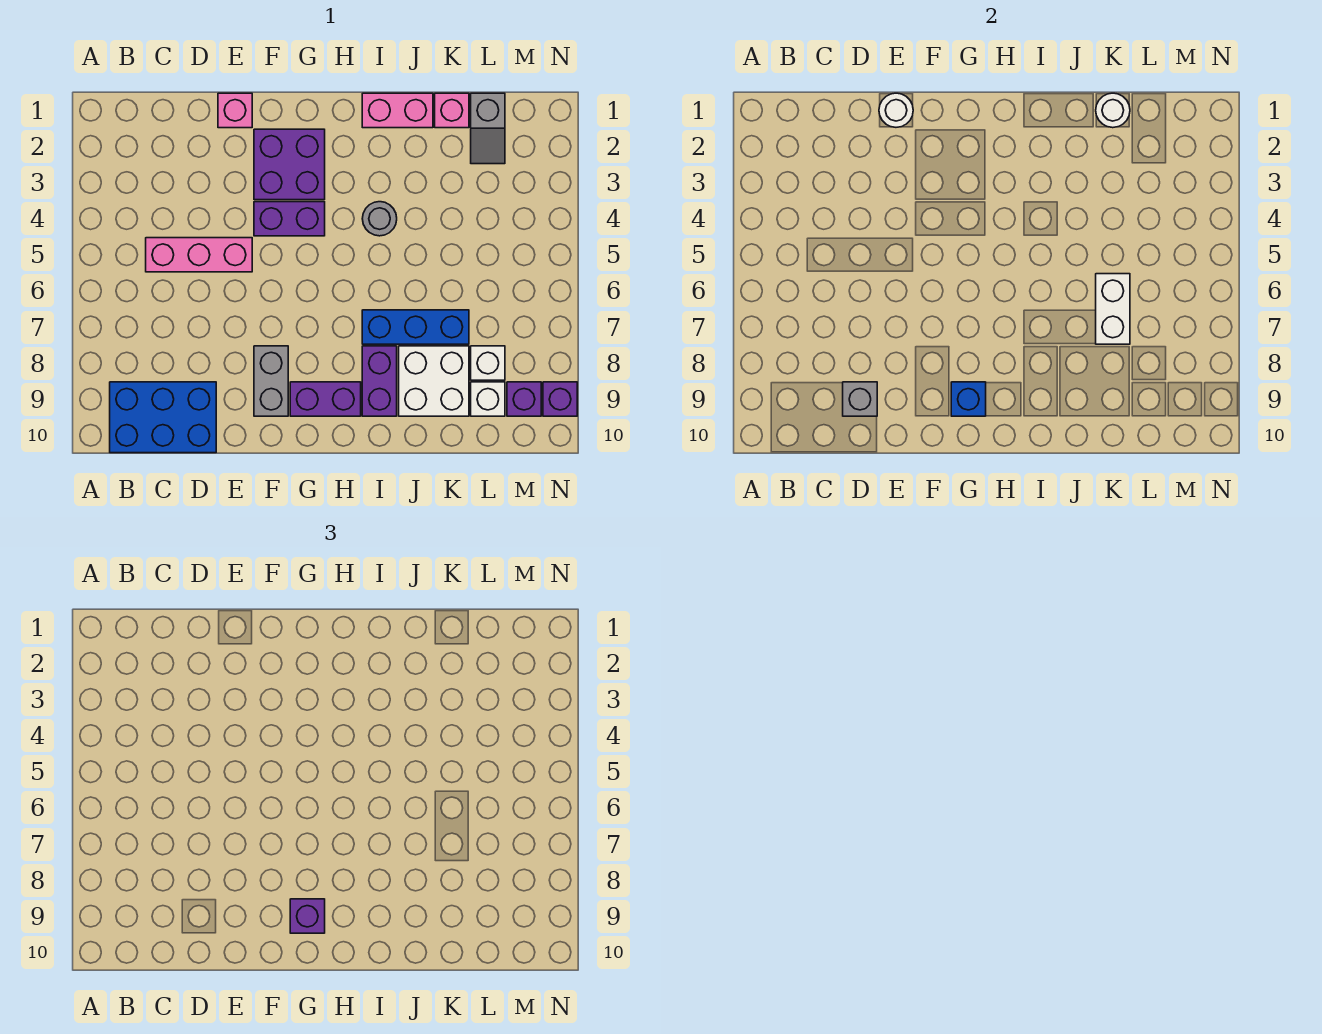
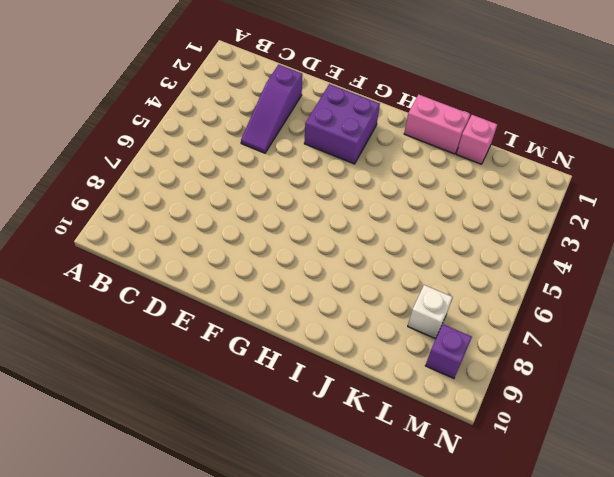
purple 1x3 slope [241,65,302,153] -> none
none -> blue 2x3 brick [110,382,216,453]
none -> pink 1x3 brick [146,238,252,272]
none -> pink 1x1 brick [218,93,252,128]

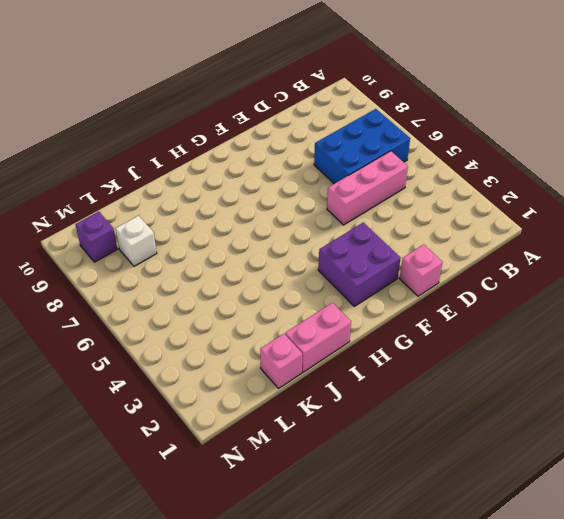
blue 2x3 brick [314,109,410,184] -> blue 2x3 brick moved to [110,382,216,453]
none -> purple 1x2 brick [254,202,325,236]
none -> grey 1x2 brick [254,346,288,416]
none -> purple 1x2 brick [290,382,361,416]

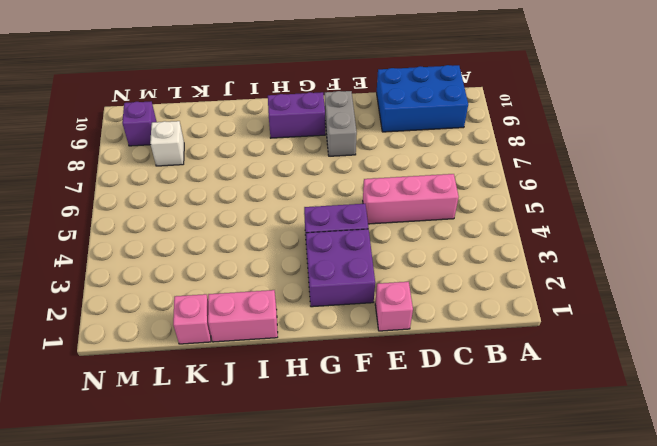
none -> grey 1x1 round brick [362,202,397,236]
none -> blue 1x3 brick [362,310,469,344]
none -> purple 1x2 brick [362,346,397,416]

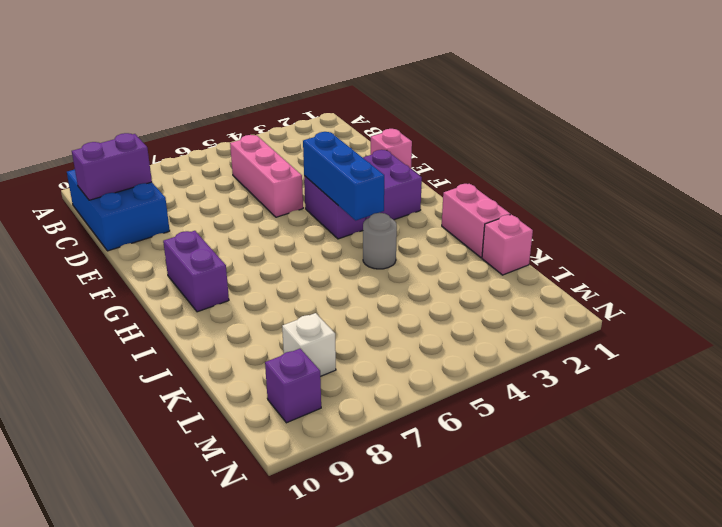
purple 1x2 brick [72,133,152,200] -> purple 1x2 brick moved to [362,346,397,416]
blue 1x3 brick [303,132,384,220] -> blue 1x3 brick moved to [362,310,469,344]
none -> grey 1x2 brick [254,346,288,416]
none -> white 2x2 brick [399,346,469,416]
none -> grey 1x2 slope [471,93,505,164]

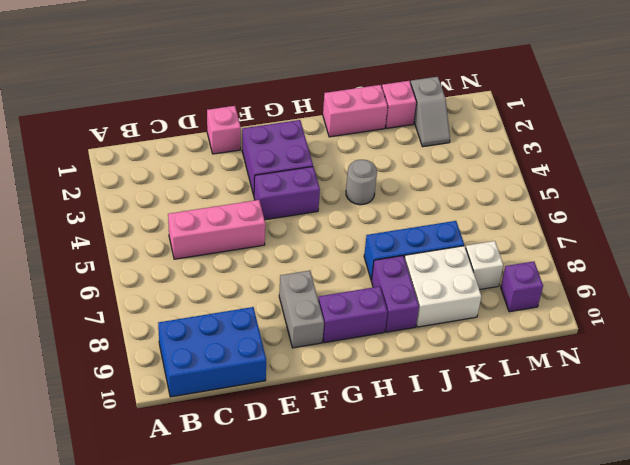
none -> white 1x1 brick [471,382,505,416]
none -> purple 1x1 brick [543,382,577,416]
none -> grey 1x1 brick [843,382,877,416]

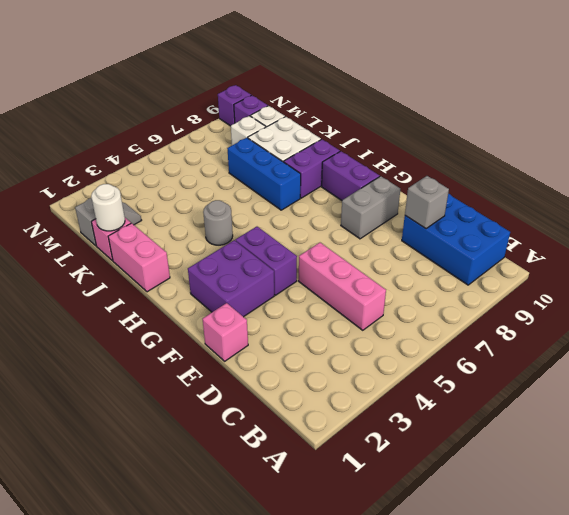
none -> white 1x1 round brick [879,93,913,127]
none -> blue 1x1 brick [951,382,986,416]
none -> white 1x2 brick [1096,274,1130,344]

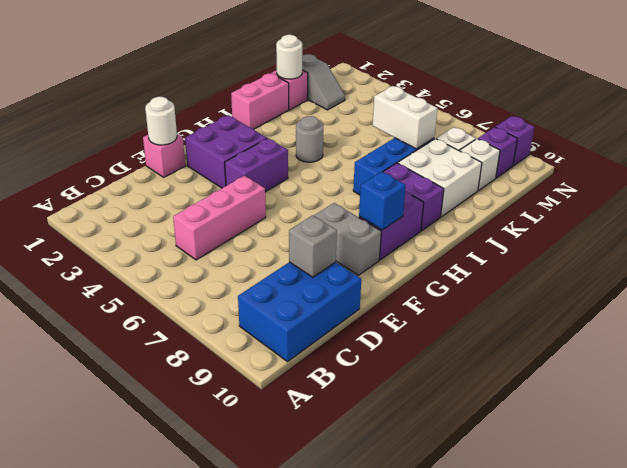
none -> purple 1x1 brick [290,899,325,933]

